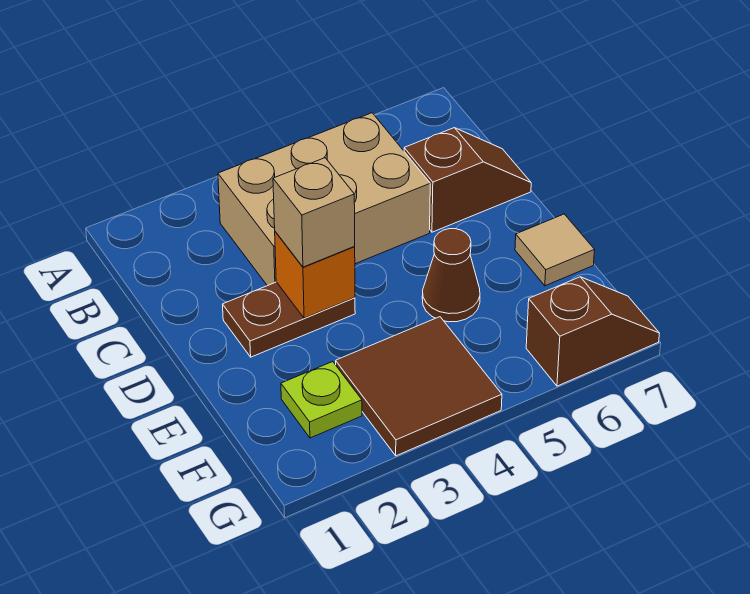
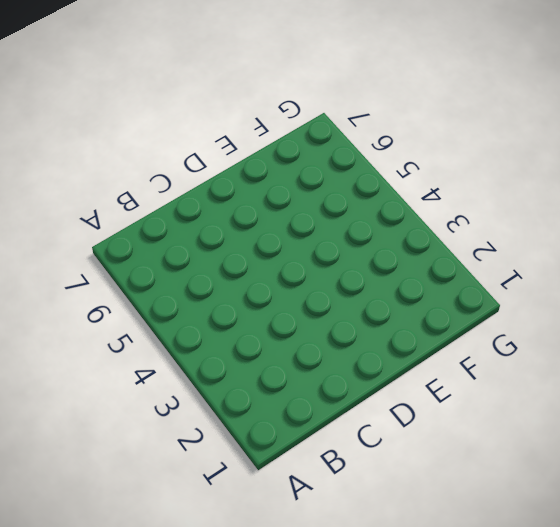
none -> tan 2x3 brick [218,113,430,286]
none -> brown 1x2 slope [404,128,531,232]

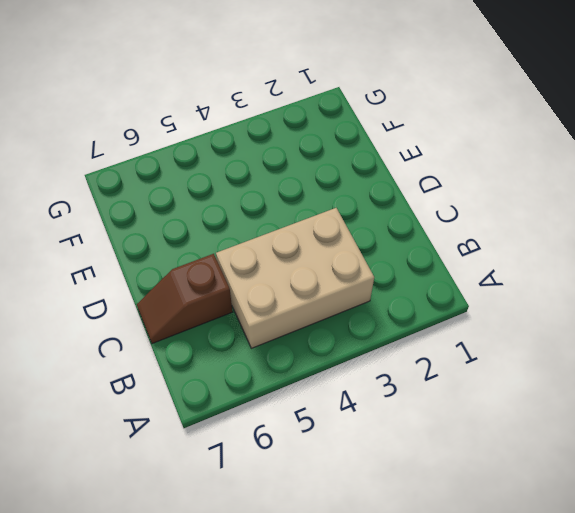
none -> brown 1x2 plate [223,282,355,357]
none -> brown 1x1 cone [422,229,480,322]

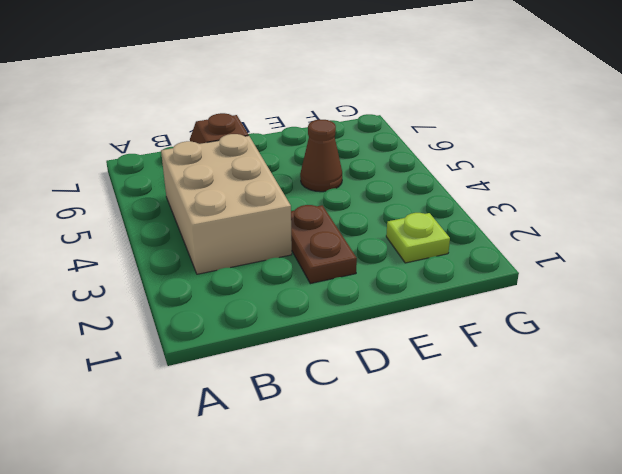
none -> tan 1x1 tile [515,214,594,286]
none -> brown 2x2 tile [336,317,502,456]

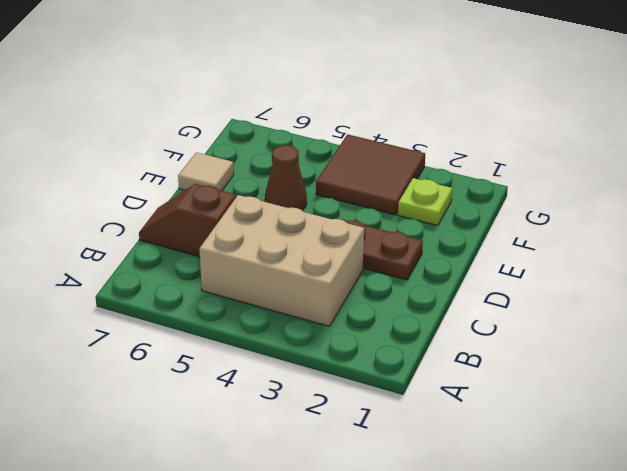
none -> brown 1x2 slope [526,277,660,386]
none -> orange 1x1 brick [275,232,355,318]

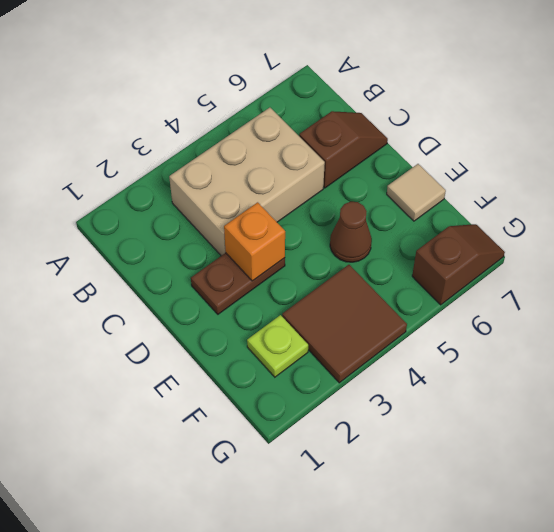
none -> tan 1x1 brick [273,158,355,267]

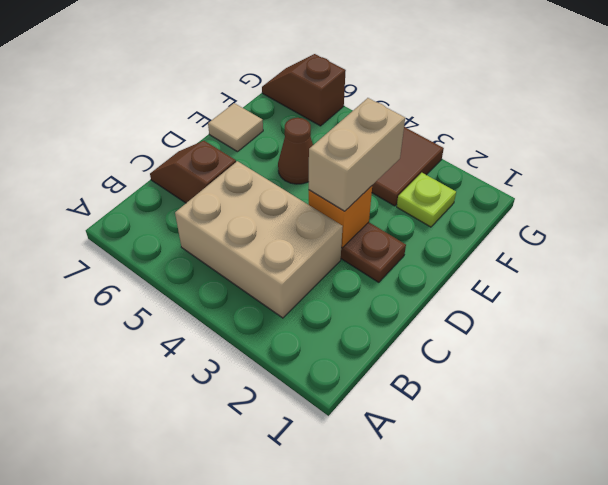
tan 1x2 brick [309,98,405,211] -> tan 1x1 brick [273,158,355,267]

